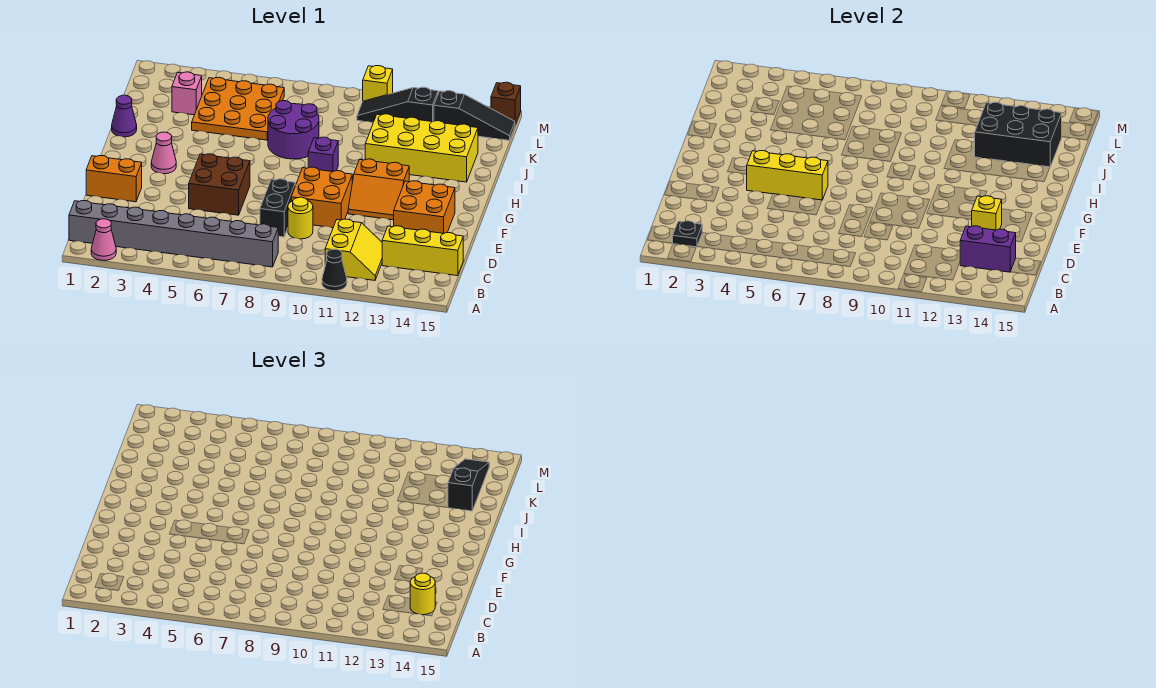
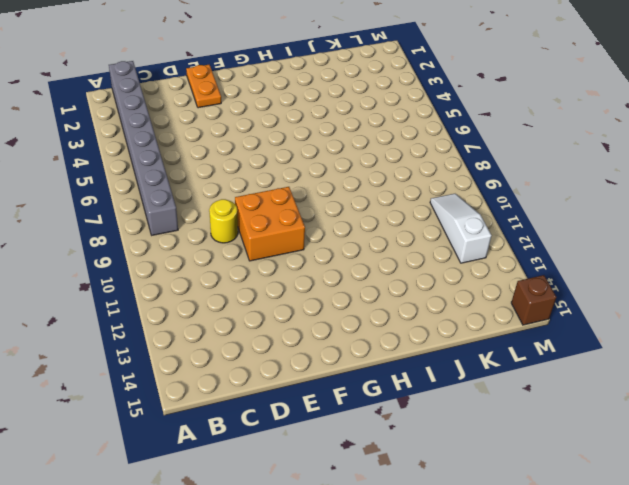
orange 1x2 plate [186,65,221,108] -> orange 1x2 brick [86,155,142,202]
white 1x3 slope [430,194,491,263] -> black 1x3 slope [357,87,438,123]
none -> pink 1x1 cone [91,219,116,260]
none -> black 1x1 cone [322,249,347,291]
none -> yellow 2x2 slope [325,219,382,280]
none -> yellow 1x3 brick [382,226,463,276]

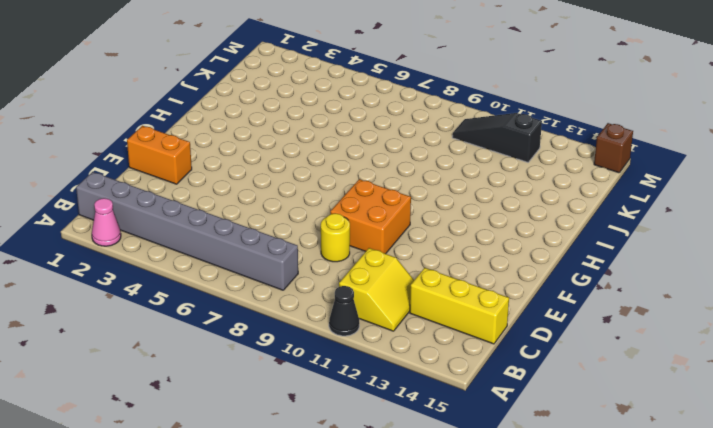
none -> black 1x2 brick [260,179,295,237]
none -> brown 2x2 brick [189,154,250,215]
none -> orange 2x2 brick [394,181,455,233]
none -> orange 2x2 slope [348,159,409,220]

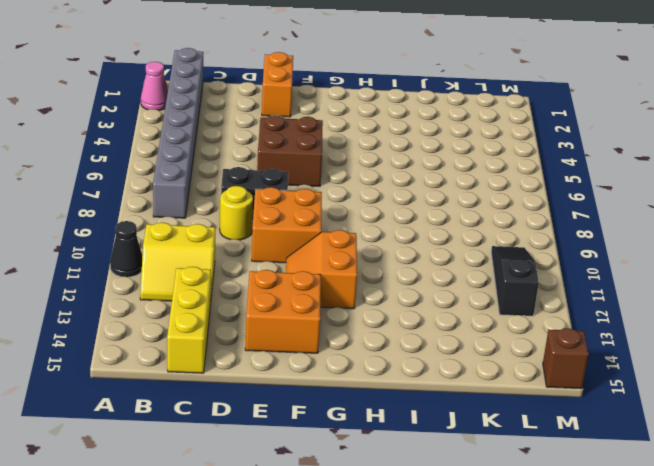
none -> pink 1x1 cone [151,132,176,174]
none -> purple 1x1 brick [308,137,338,172]
none -> purple 1x1 cone [112,95,137,137]
none -> purple 2x2 round brick [268,101,319,159]

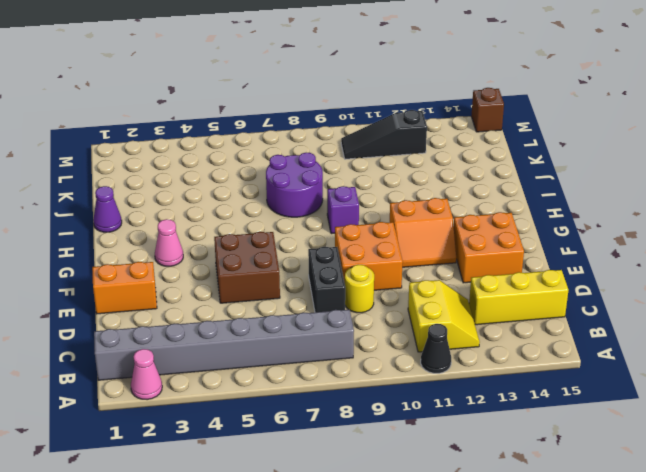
none -> yellow 2x4 brick [365,114,478,182]
none -> orange 3x3 plate [192,77,284,140]
none -> pink 1x1 brick [172,72,202,115]
none -> black 1x3 slope [434,91,515,140]

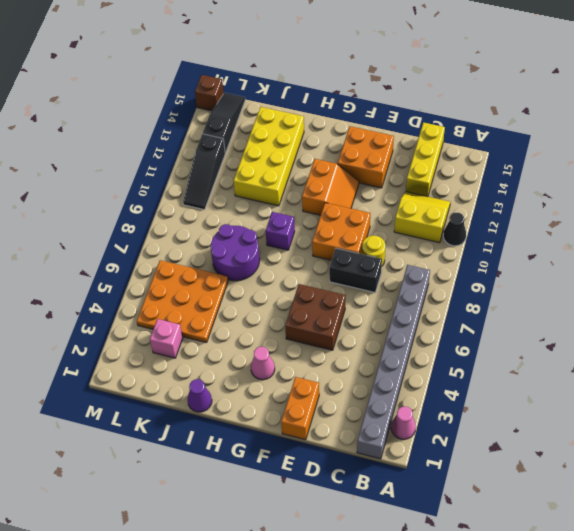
none -> yellow 1x1 brick [363,66,393,101]
none -> black 1x1 plate [673,221,702,247]
none -> purple 1x2 brick [960,226,1016,272]
none -> yellow 1x1 brick [971,196,1002,230]

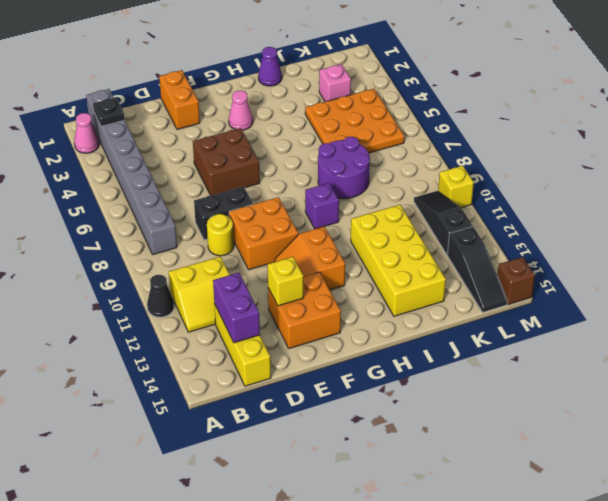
none -> yellow 1x3 brick [747,151,828,200]
none -> black 2x3 brick [975,102,1062,167]
none -> yellow 1x1 round brick [410,573,435,615]
none -> black 1x3 slope [448,459,489,511]

